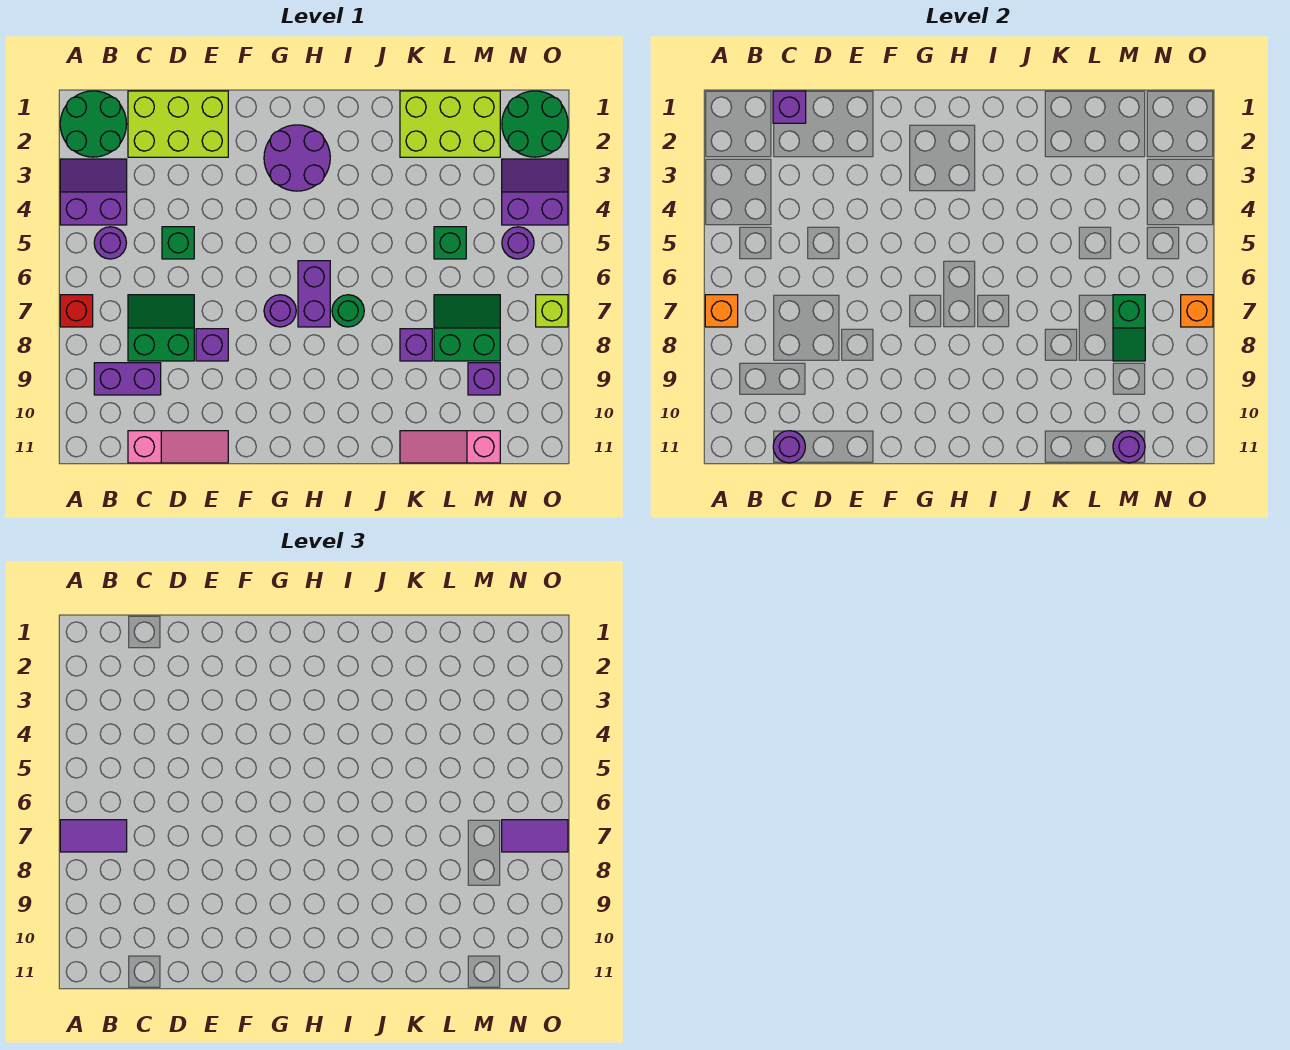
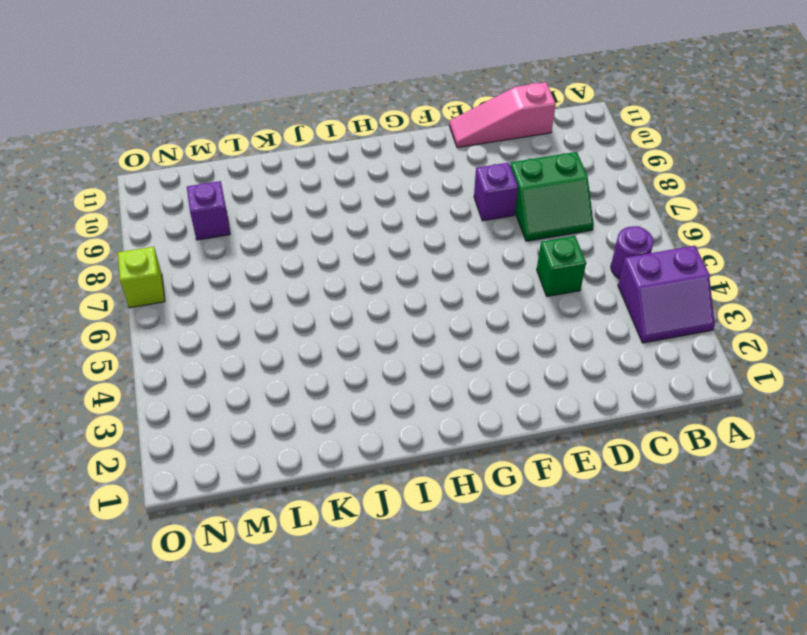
none -> green 2x2 round brick [60,91,126,157]
none -> red 1x1 brick [60,295,93,327]
none -> purple 1x2 brick [94,363,161,395]
none -> lime 2x3 brick [128,91,228,157]

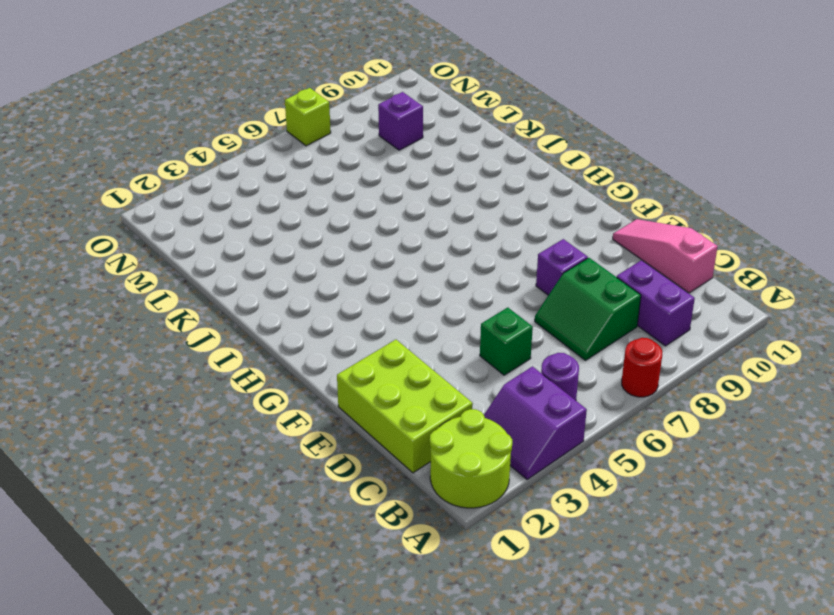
lime 2x2 round brick [430,409,512,508] -> green 2x2 round brick [60,91,126,157]
red 1x1 round brick [622,338,662,397] -> red 1x1 brick [60,295,93,327]
none -> purple 2x2 round brick [264,125,330,191]
none -> purple 1x1 round brick [264,295,296,327]
none -> purple 1x2 brick [298,261,330,327]
none -> green 1x1 round brick [332,295,364,327]

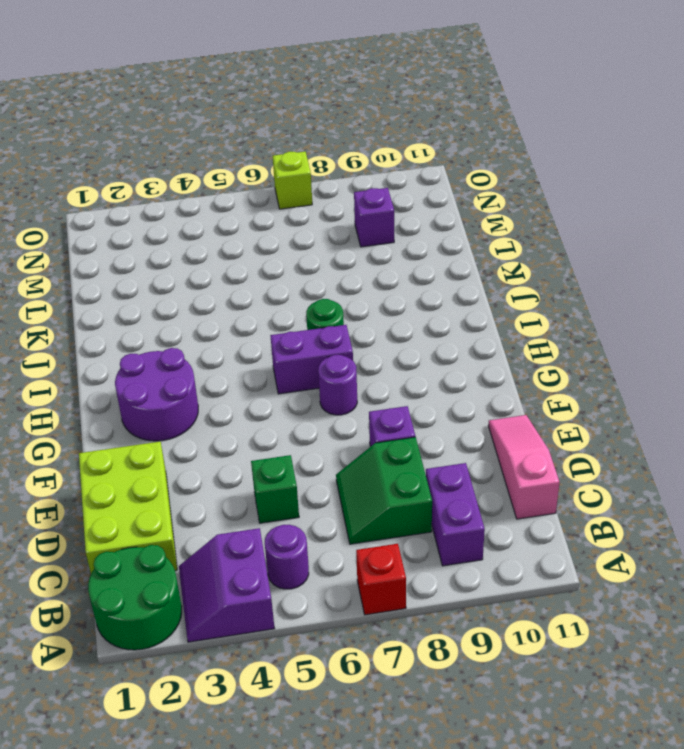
none -> lime 2x3 brick [400,91,500,157]
none -> purple 1x1 brick [400,329,432,361]
none -> pink 1x3 slope [400,431,500,463]
none -> green 1x1 brick [434,227,466,259]

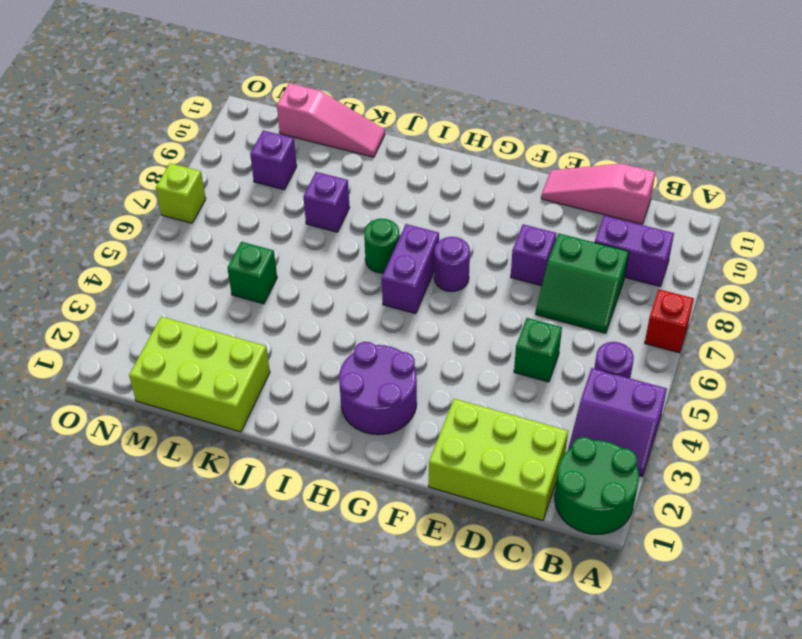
none -> green 2x2 slope [434,295,500,361]
none -> green 2x2 round brick [502,91,568,157]
none -> purple 2x2 slope [502,159,568,225]
none -> purple 1x1 round brick [502,227,534,259]

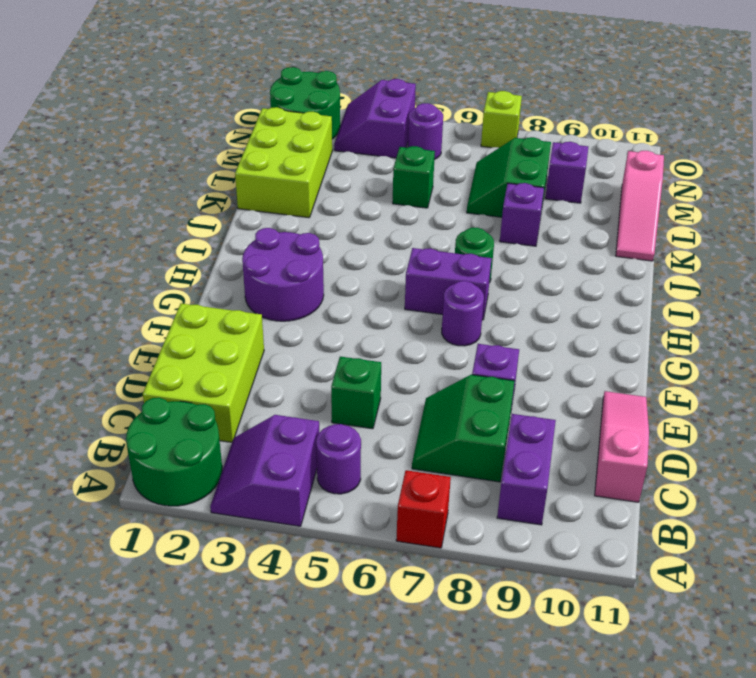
none -> orange 1x1 brick [705,295,738,327]
none -> purple 1x1 brick [773,91,806,123]
none -> purple 1x1 round brick [773,431,805,463]
none -> green 1x2 slope [1113,295,1145,361]

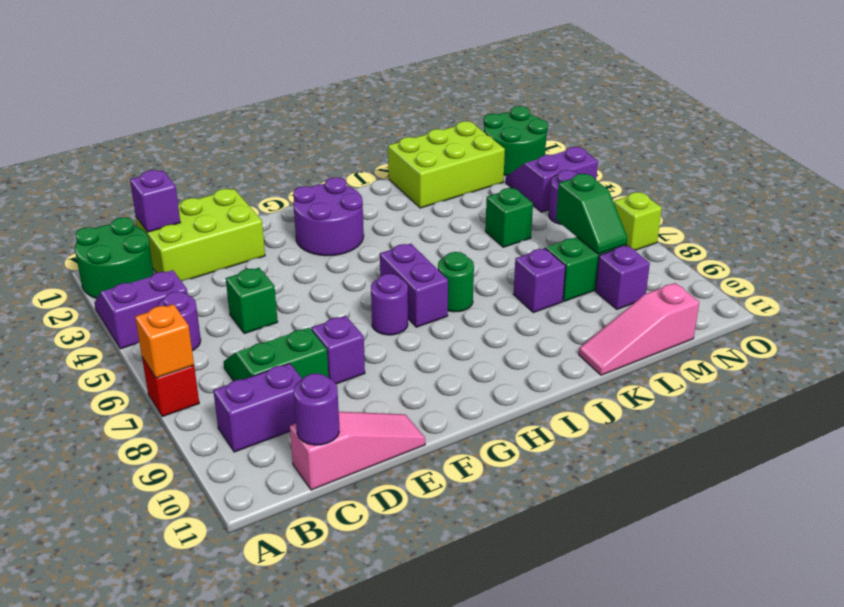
none -> purple 1x1 round brick [1113,431,1145,463]
none -> orange 1x1 brick [1181,295,1213,327]
none -> purple 1x2 tile [60,820,127,852]
none -> purple 1x2 tile [502,820,568,852]

